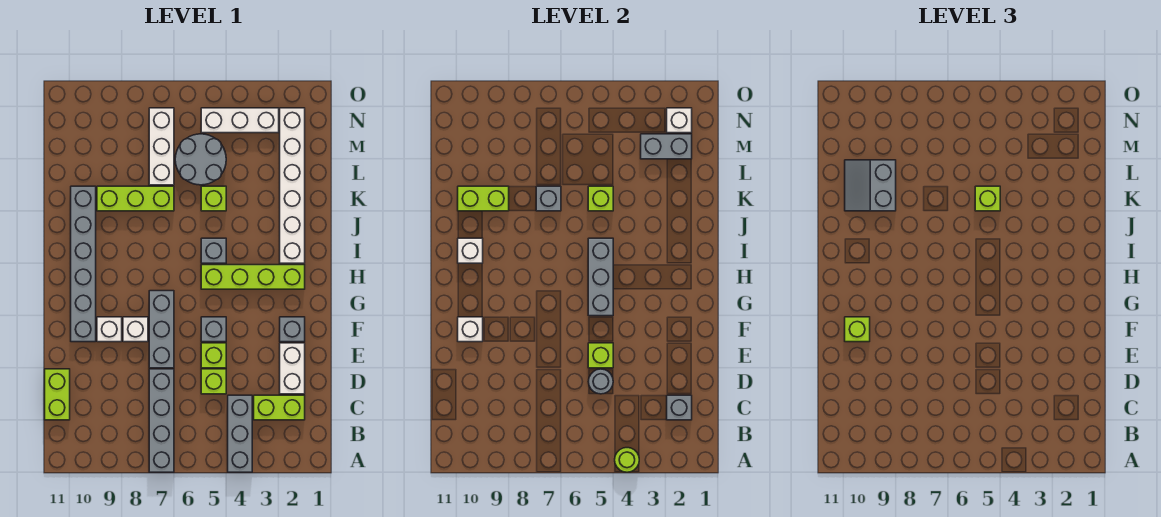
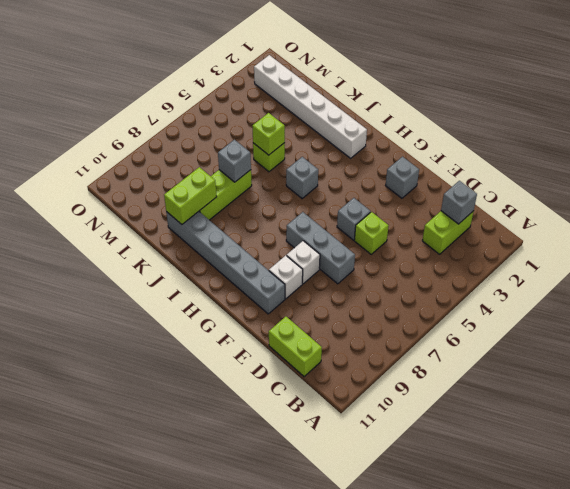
none -> grey 1x3 brick [228,395,252,472]
none -> grey 1x4 brick [149,369,174,472]
none -> white 1x2 brick [280,343,305,394]
none -> lime 1x1 brick [201,369,226,394]

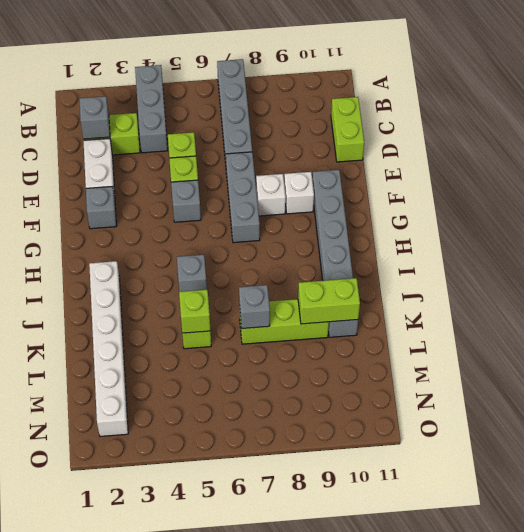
none -> lime 1x4 brick [201,265,305,289]
none -> grey 2x2 round brick [175,134,226,185]
none -> white 1x3 brick [149,108,174,185]
none -> white 1x3 brick [201,108,279,133]

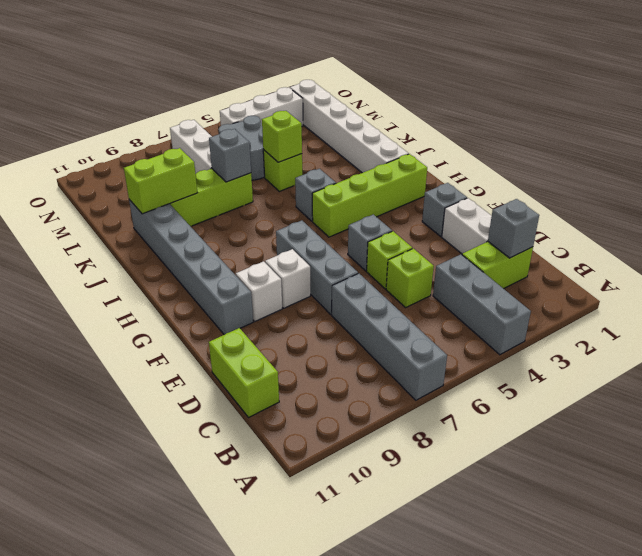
none -> lime 1x1 round brick [615,448,639,472]
none -> grey 1x1 round brick [588,369,613,394]
none -> lime 1x1 brick [588,343,613,368]
none -> white 1x1 brick [458,317,483,342]

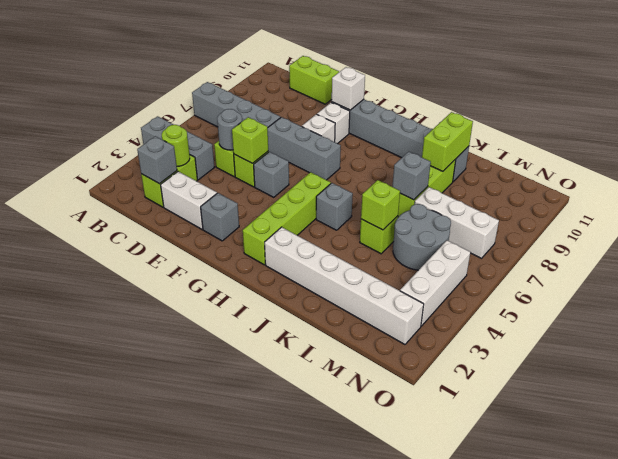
lime 1x1 round brick [162,125,190,166] -> lime 1x1 round brick moved to [615,448,639,472]
none -> grey 1x3 brick [588,238,613,316]
none -> white 1x1 brick [458,238,483,263]
none -> grey 1x2 brick [641,134,692,159]
none -> white 1x1 brick [667,108,692,133]

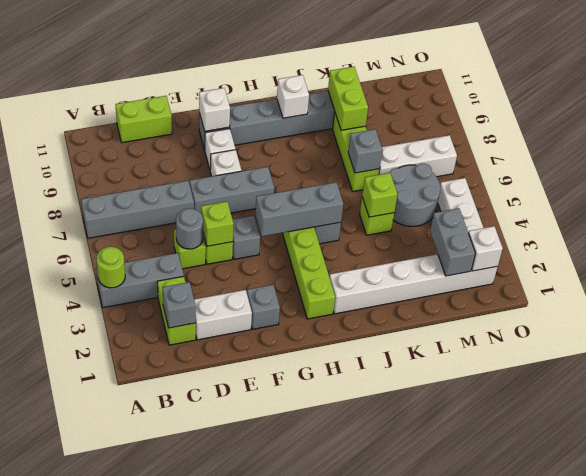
none -> lime 1x1 brick [845,317,870,342]
none -> lime 1x1 brick [975,186,1000,211]
none -> grey 2x2 slope [845,160,896,211]

